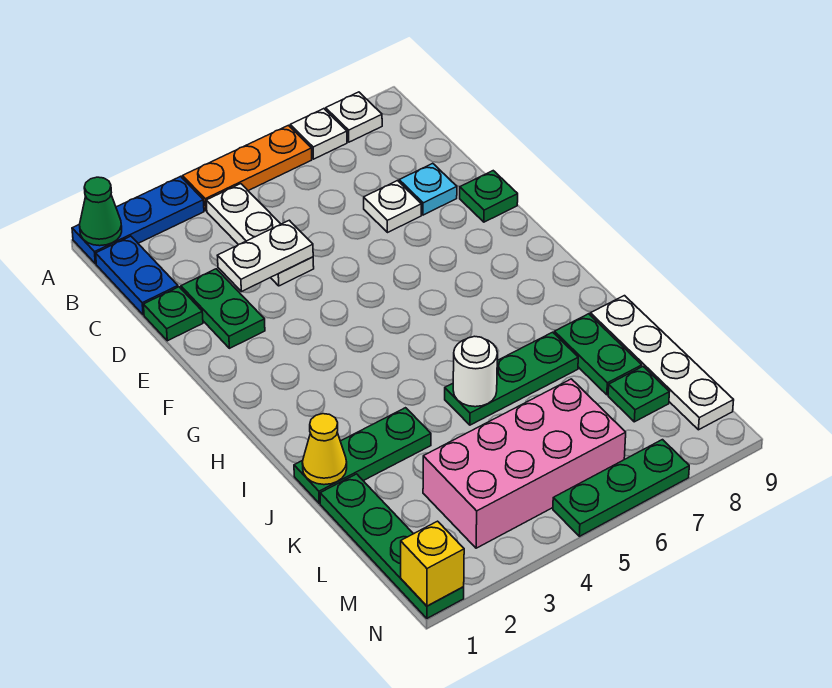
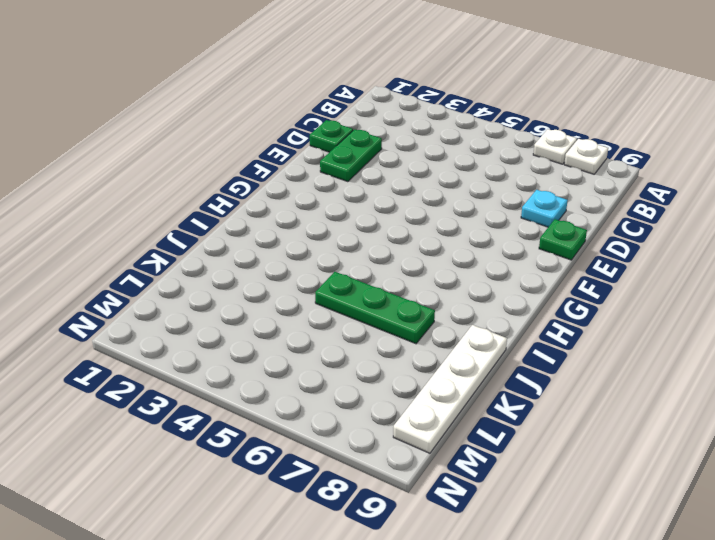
none -> blue 1x3 plate [72,176,204,264]
none -> orange 1x3 plate [183,125,312,211]
none -> blue 1x2 plate [96,236,178,315]

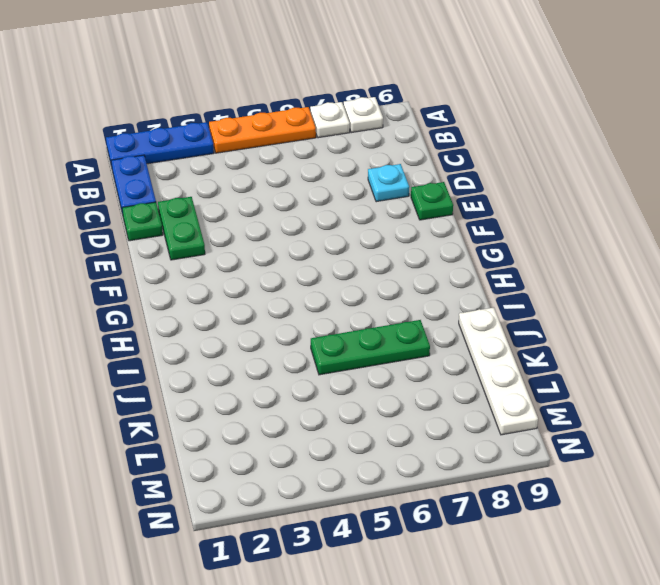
none -> white 1x3 plate [206,184,314,286]
none -> white 1x1 plate [364,181,421,233]
none -> green 1x3 plate [294,408,431,503]

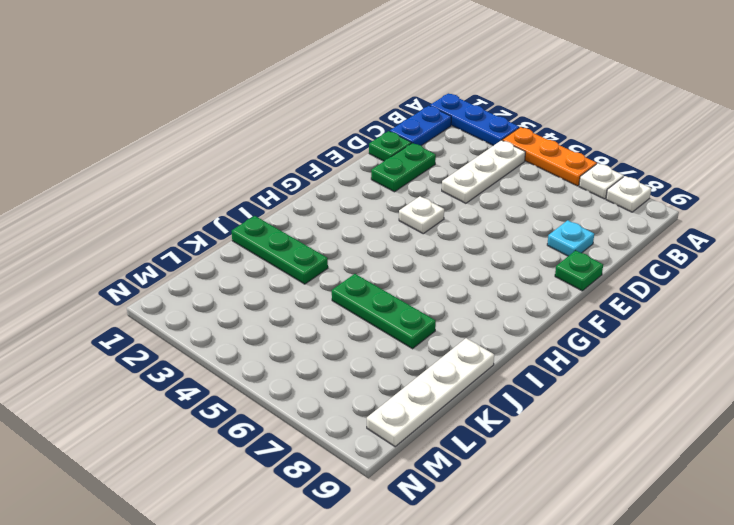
white 1x1 plate [399,196,444,234] -> white 1x1 plate moved to [364,181,421,233]
none -> green 1x2 plate [554,314,642,395]
none -> green 1x4 plate [320,474,464,618]
none -> pink 2x4 brick [423,379,626,548]

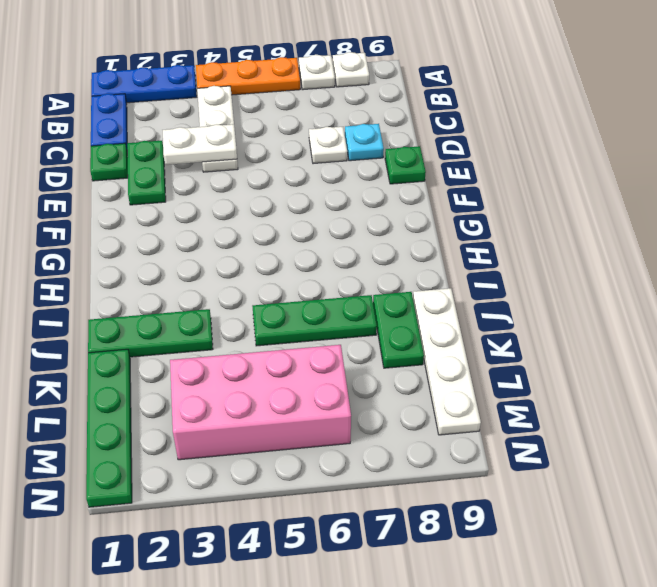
none -> green 1x1 plate [608,367,669,422]
none -> green 1x3 plate [553,440,689,536]
none -> green 1x1 cone [80,177,122,246]

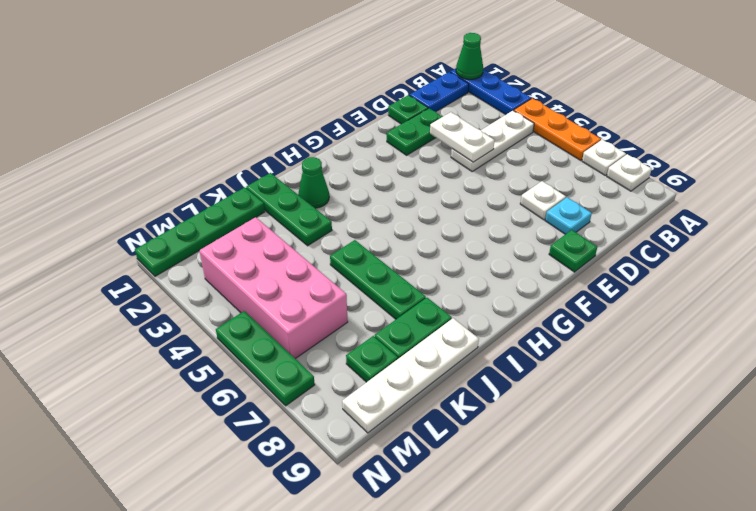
green 1x1 cone [298,157,329,208] -> none
none -> yellow 1x1 cone [302,414,347,485]
none -> white 1x1 round brick [453,336,497,407]
none -> yellow 1x1 brick [401,521,464,606]

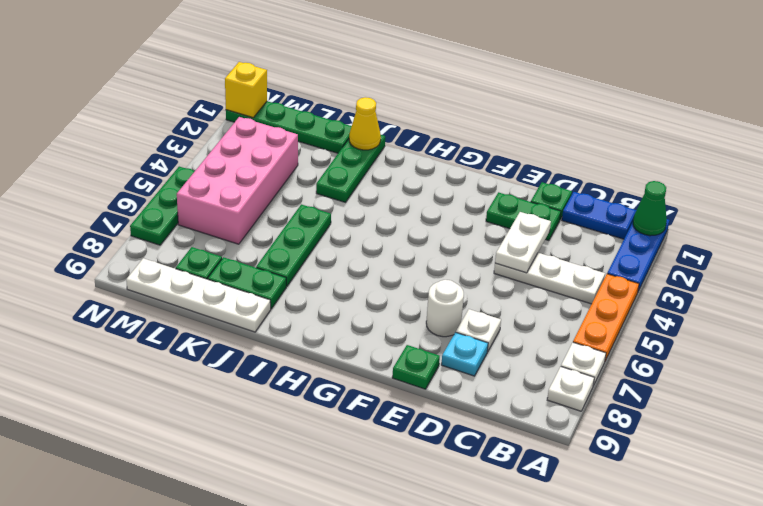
white 1x1 round brick [426,280,464,337] -> white 1x1 round brick moved to [453,336,497,407]

